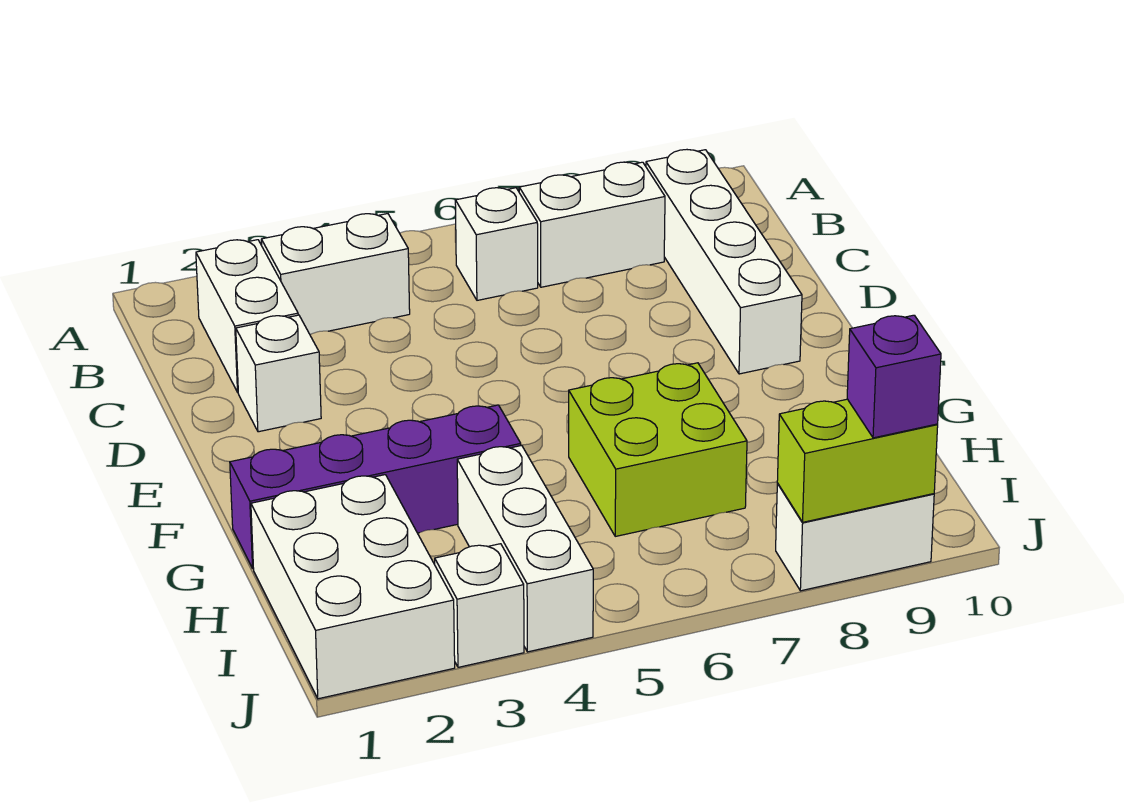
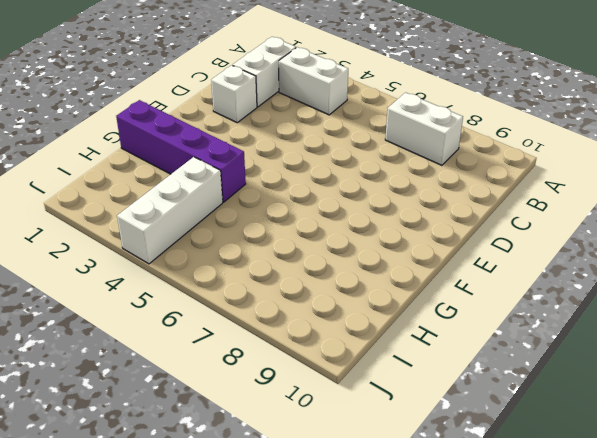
none -> white 1x1 brick [455,188,538,300]
none -> white 1x4 brick [646,150,802,374]
none -> lime 2x2 brick [569,363,747,536]

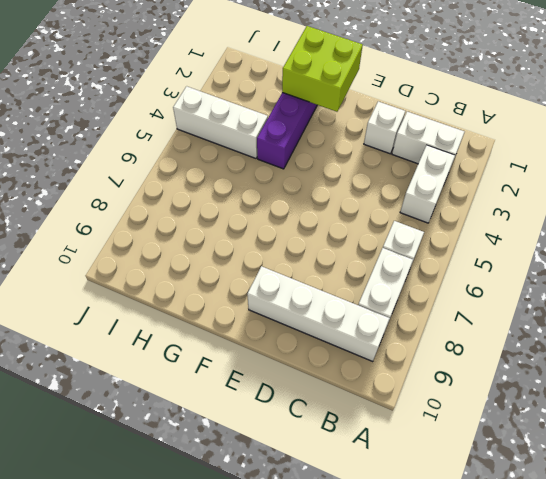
lime 2x2 brick [282,26,363,112] -> lime 2x2 brick moved to [569,363,747,536]
none -> white 2x3 brick [251,475,455,699]
none -> white 1x1 brick [435,544,524,667]
none -> white 1x2 brick [776,484,934,591]

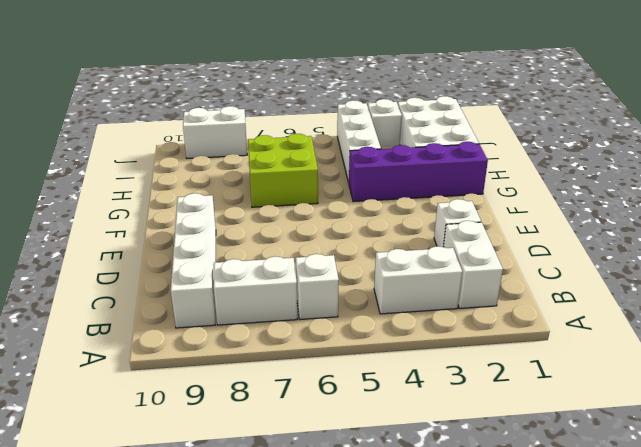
none -> lime 1x2 brick [777,399,938,522]
none -> purple 1x1 brick [847,315,941,438]

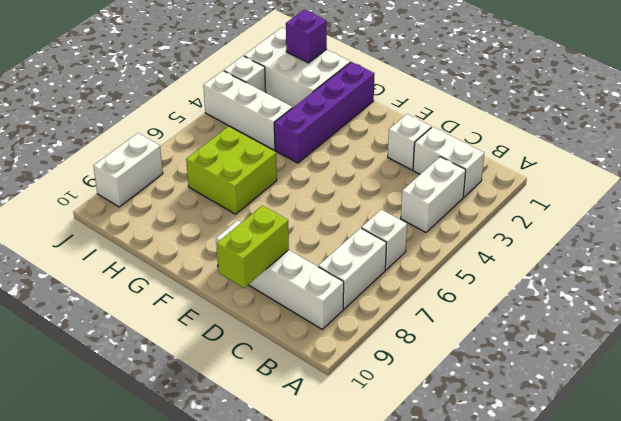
lime 1x2 brick [217,205,289,288] -> lime 1x2 brick moved to [777,399,938,522]
purple 1x1 brick [286,10,327,63] -> purple 1x1 brick moved to [847,315,941,438]

